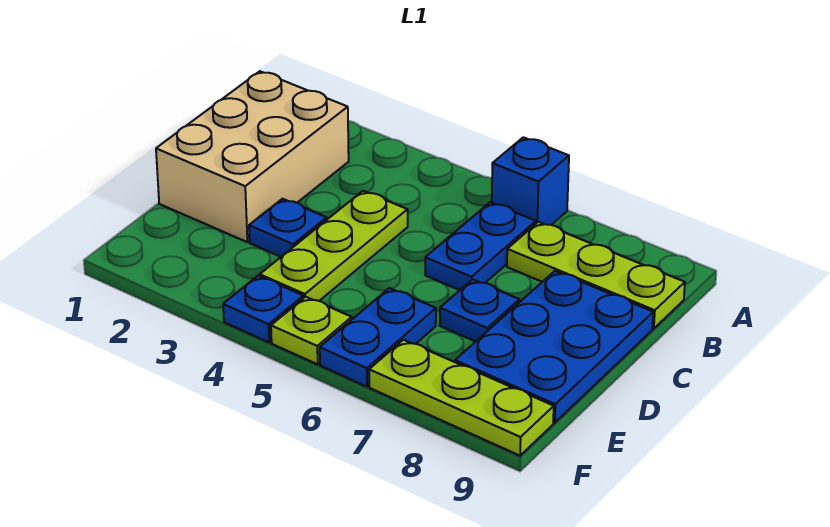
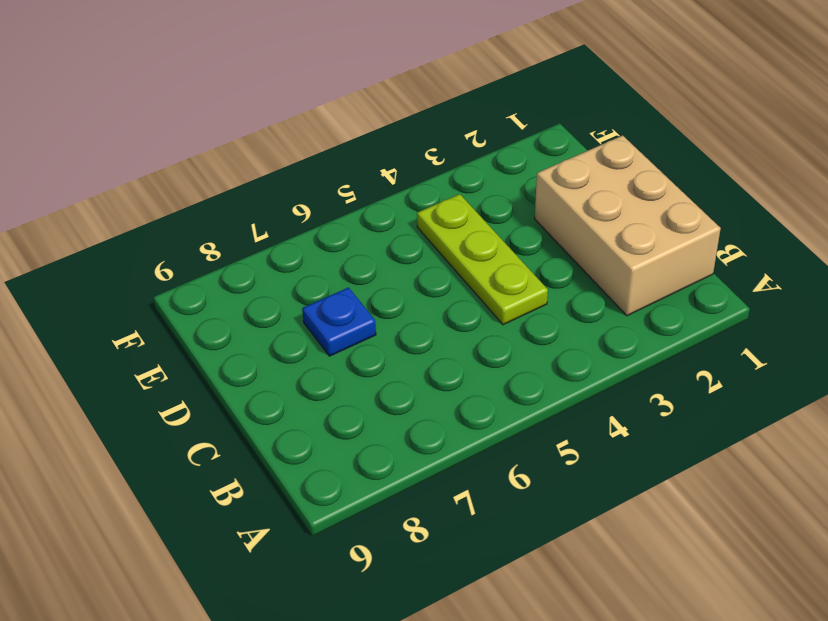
none -> blue 1x1 brick [492,137,569,225]
none -> blue 1x2 plate [425,202,536,290]
none -> lime 1x3 plate [507,222,685,329]

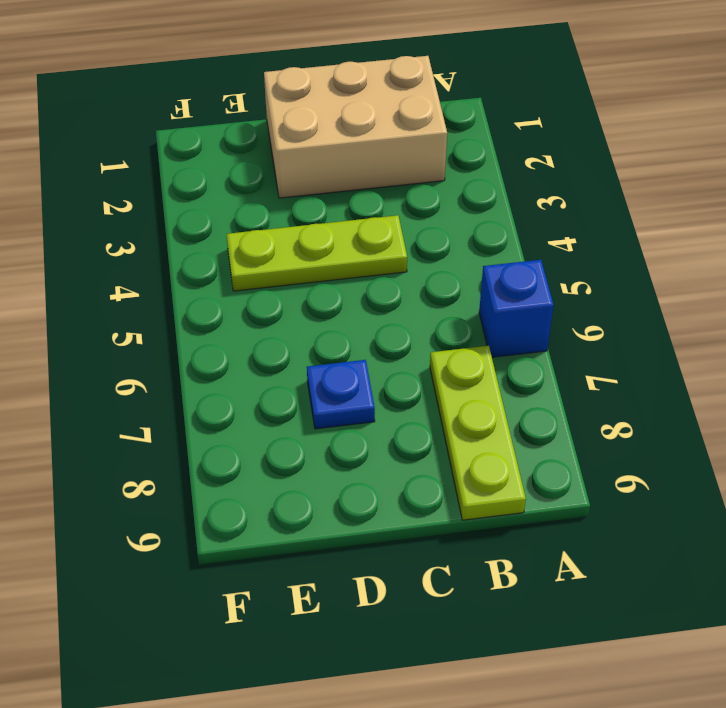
none -> blue 1x2 plate [425,202,536,290]
none -> blue 2x3 plate [455,271,653,423]
none -> blue 1x1 plate [249,199,327,257]

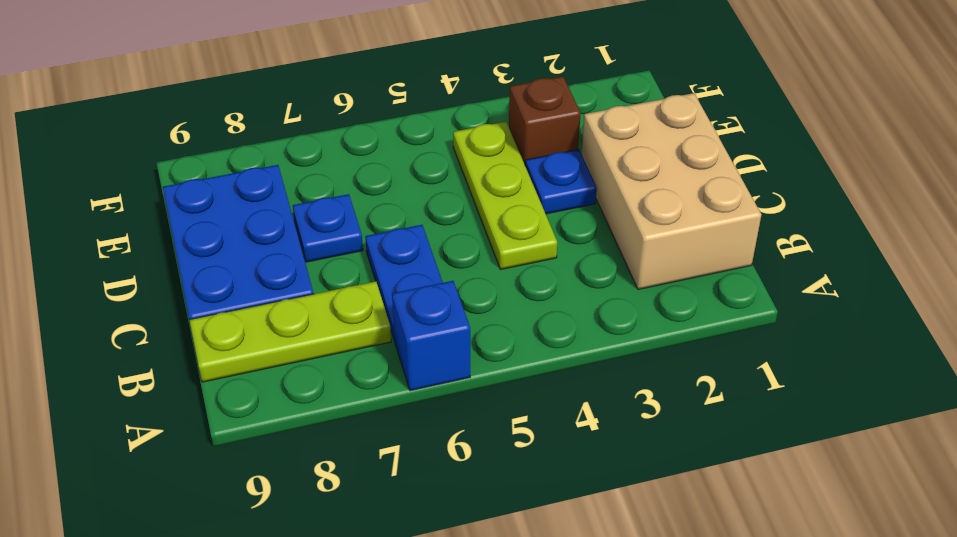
brown 1x1 brick [509,76,581,164] -> none
none -> blue 1x2 plate [320,288,436,387]
none -> blue 1x1 plate [223,276,303,342]
none -> lime 1x1 plate [271,297,352,364]

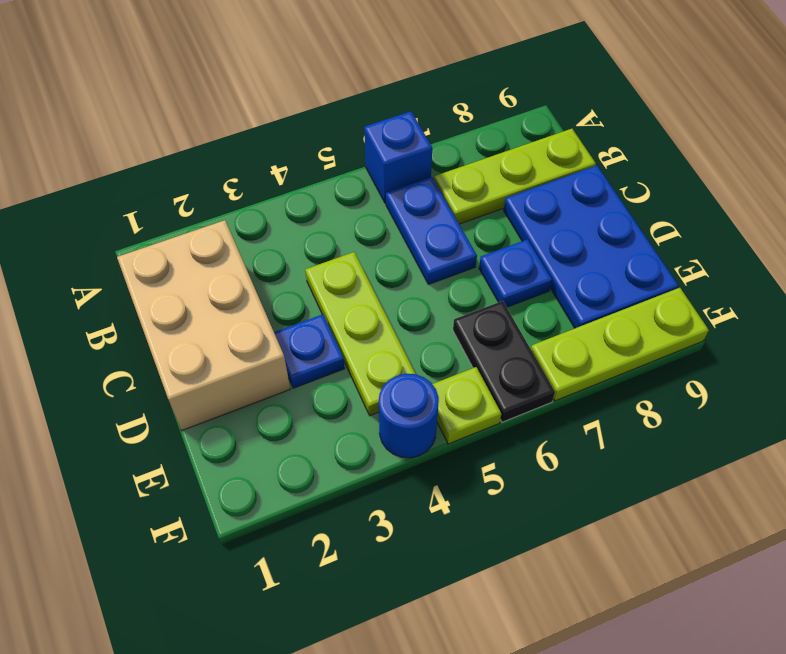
black 1x2 plate [453,301,555,422] -> blue 1x2 plate [320,288,436,387]
blue 1x1 round brick [379,374,439,458] -> blue 1x1 plate [223,276,303,342]

